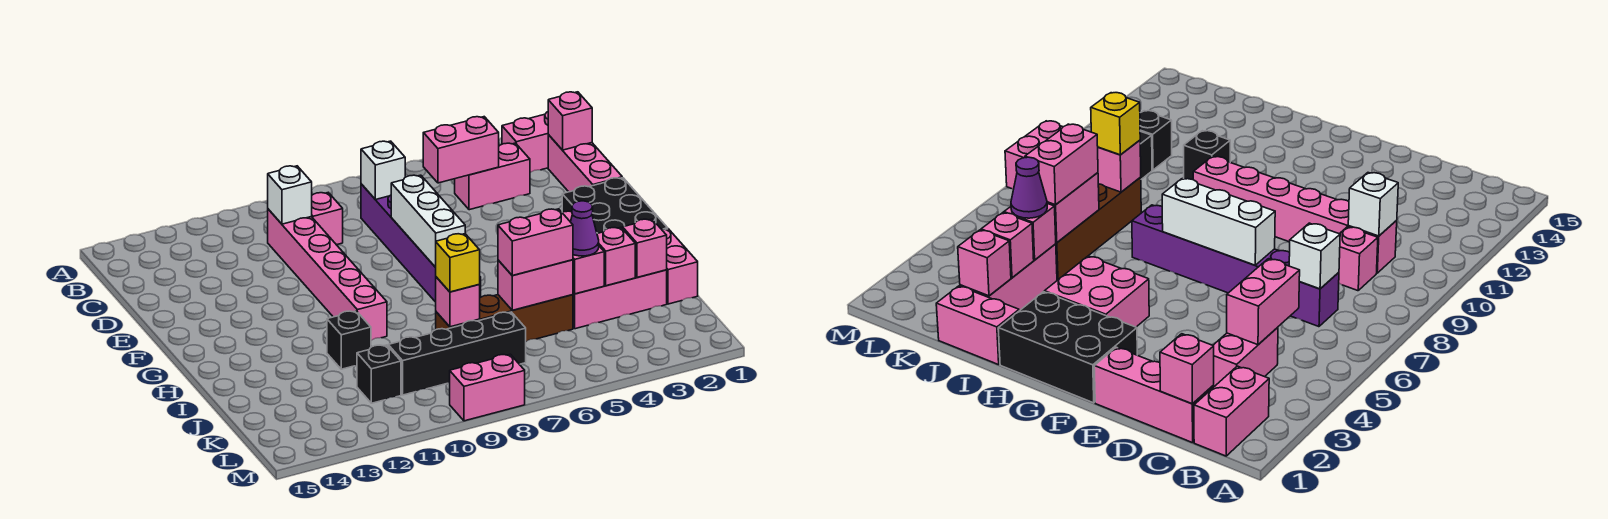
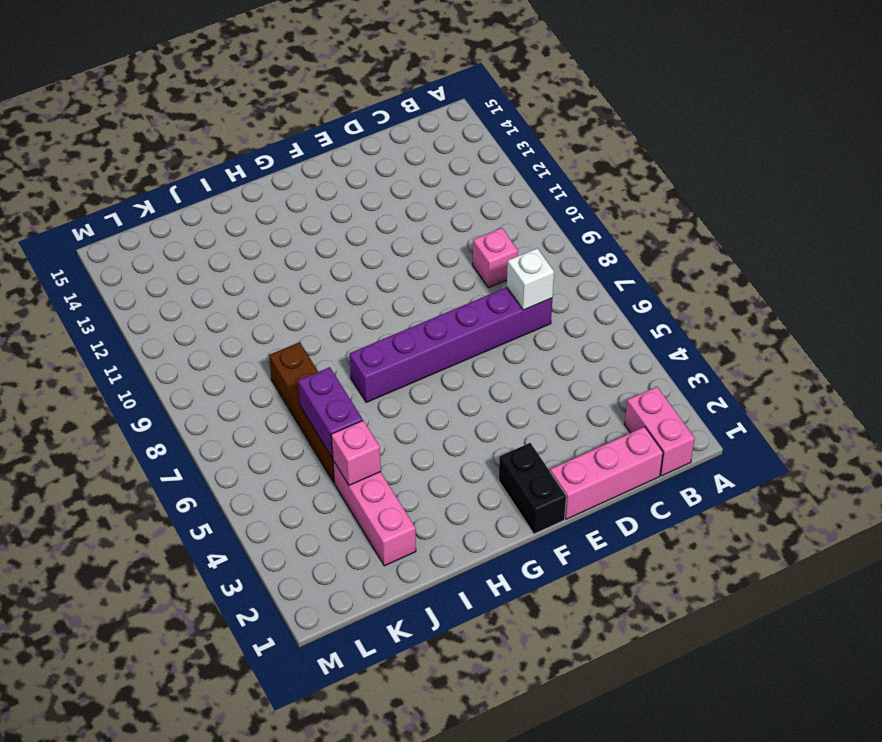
black 1x2 brick [499,443,566,534] -> black 2x3 brick [562,178,668,233]
purple 1x2 brick [298,367,363,458] -> pink 1x2 brick [498,260,573,310]
none -> pink 1x2 brick [455,143,530,210]
none -> pink 1x6 brick [268,209,387,340]
none -> pink 2x2 brick [1045,256,1149,327]

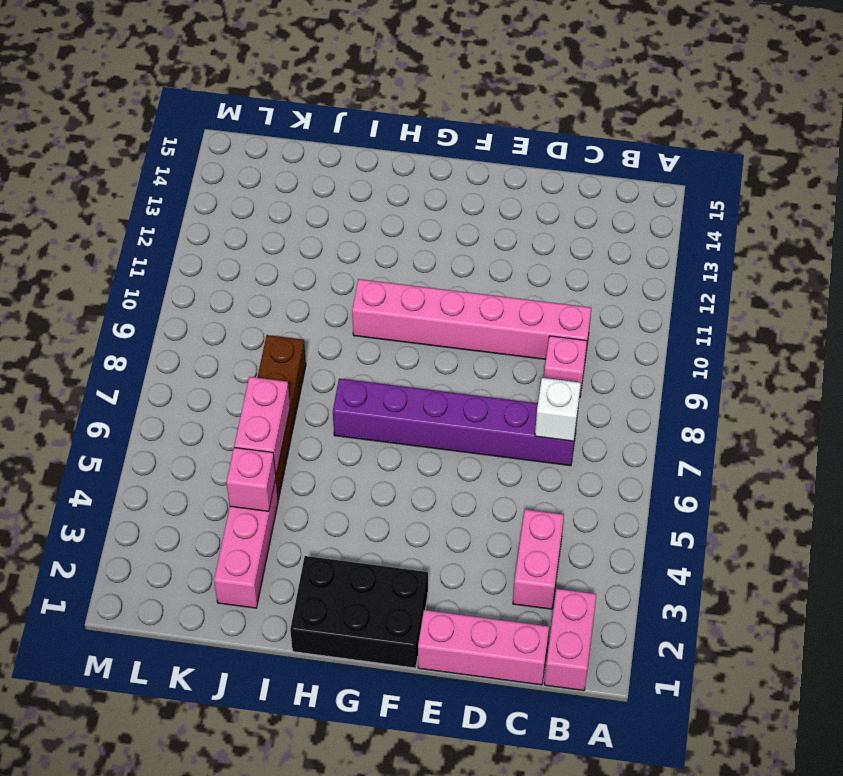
none -> pink 2x2 brick [1045,256,1149,327]
none -> pink 1x2 brick [662,229,698,304]
none -> black 1x1 brick [327,311,371,369]

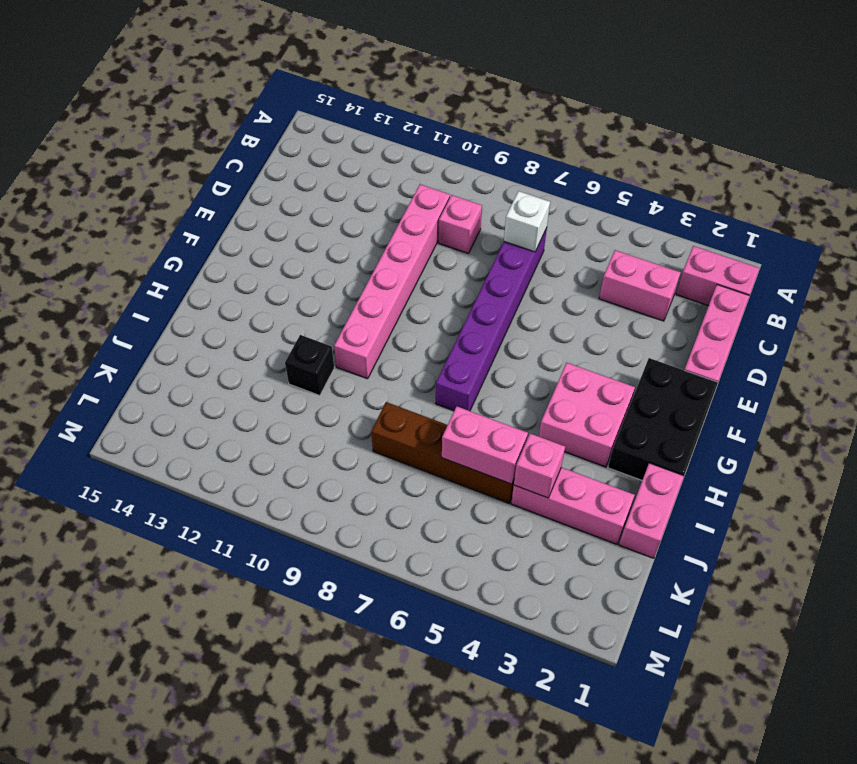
none -> black 1x4 brick [388,312,526,395]
none -> black 1x1 brick [357,345,401,403]
none -> pink 1x2 brick [450,354,525,421]

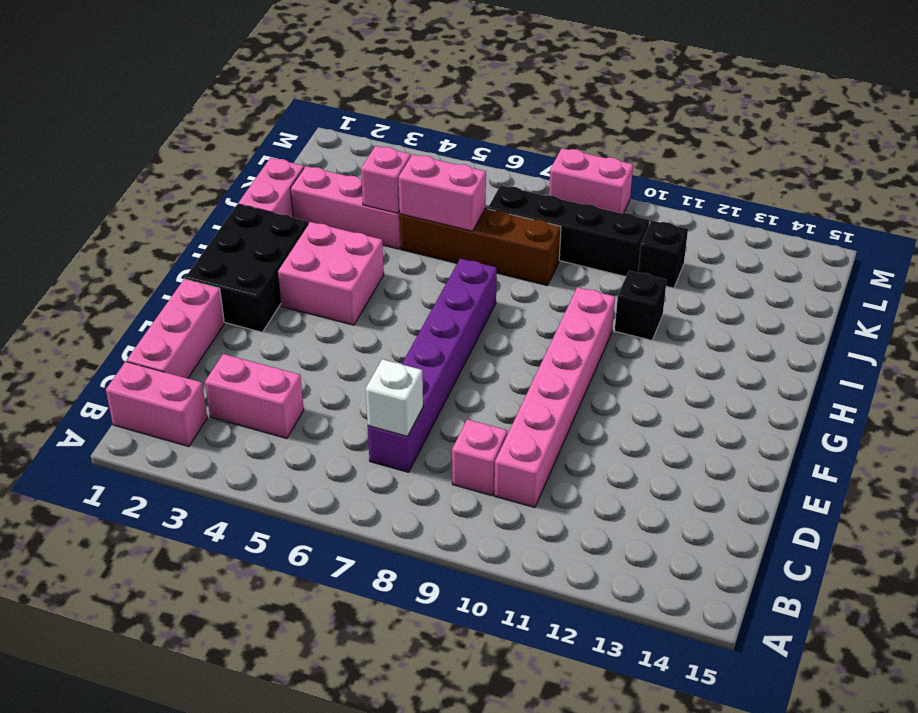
none -> pink 1x1 brick [548,92,592,150]
none -> pink 1x2 brick [423,117,499,183]
none -> white 1x1 brick [268,166,312,224]

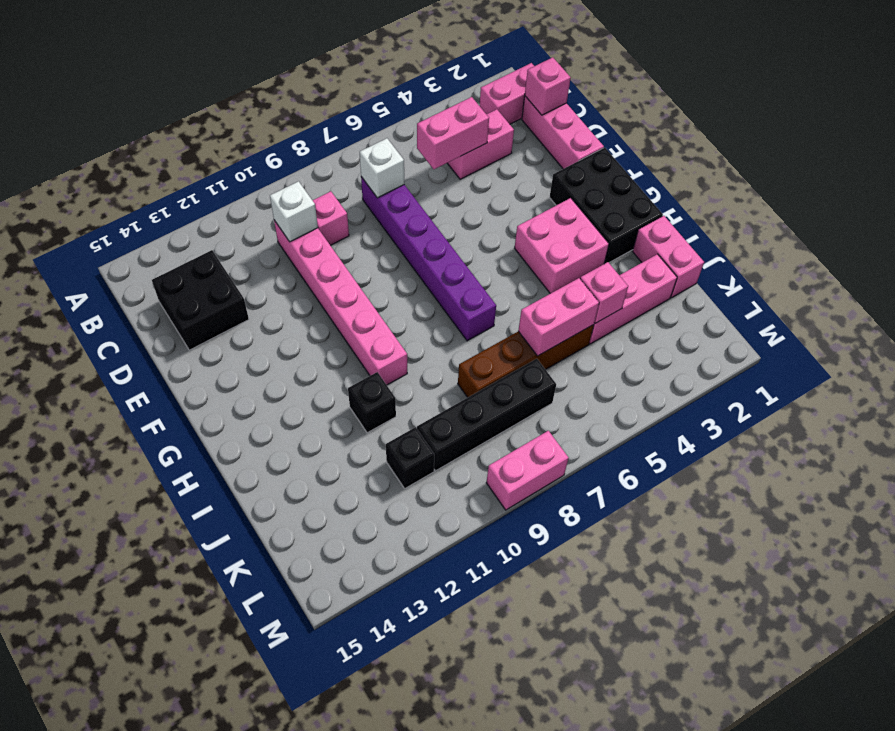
black 2x2 brick [152,250,249,350] -> none
none -> white 1x3 brick [391,175,465,267]
none -> pink 1x1 brick [623,219,667,278]
none -> pink 1x1 brick [597,227,635,286]

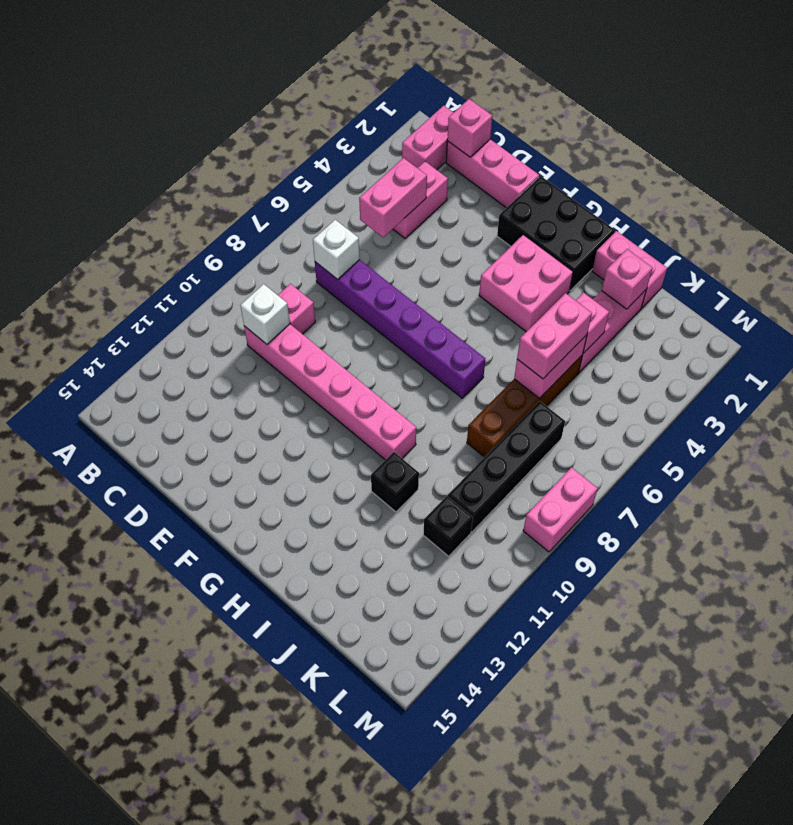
none -> white 1x3 brick [391,175,465,267]
none -> pink 1x1 brick [597,227,635,286]
none -> pink 1x1 brick [436,277,480,327]

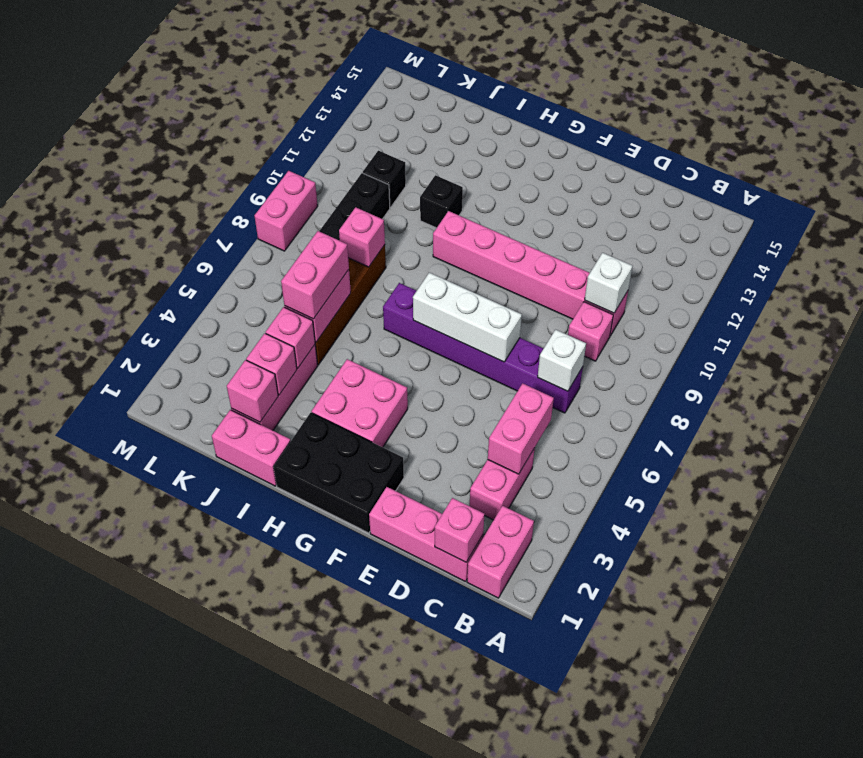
none -> purple 1x1 cone [571,201,599,256]
none -> yellow 1x1 brick [435,234,480,292]

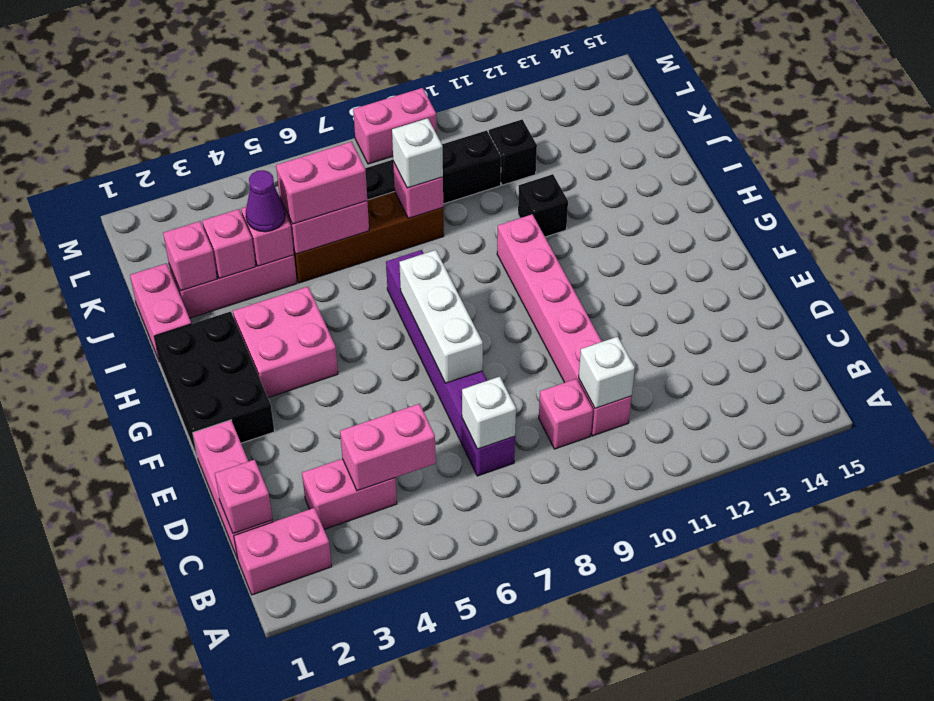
white 1x1 brick [392,118,443,188] -> yellow 1x1 brick [435,234,480,292]

